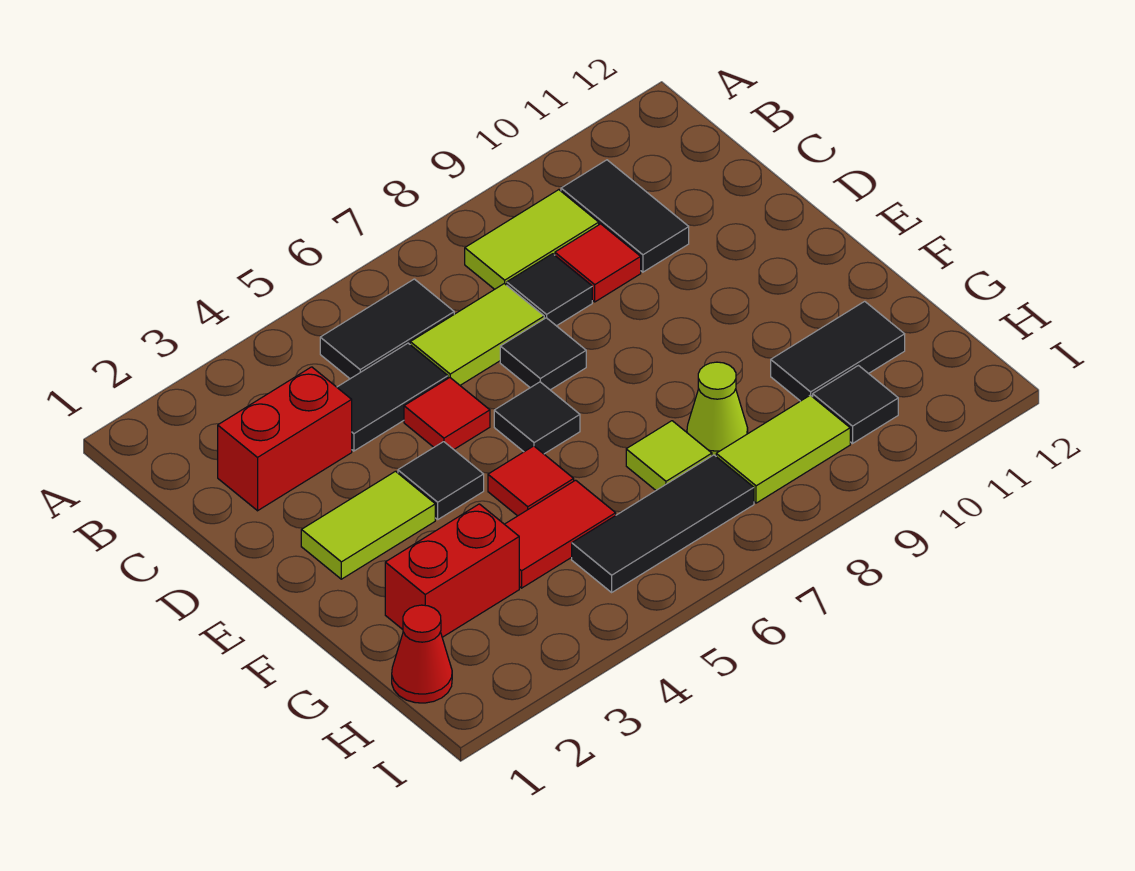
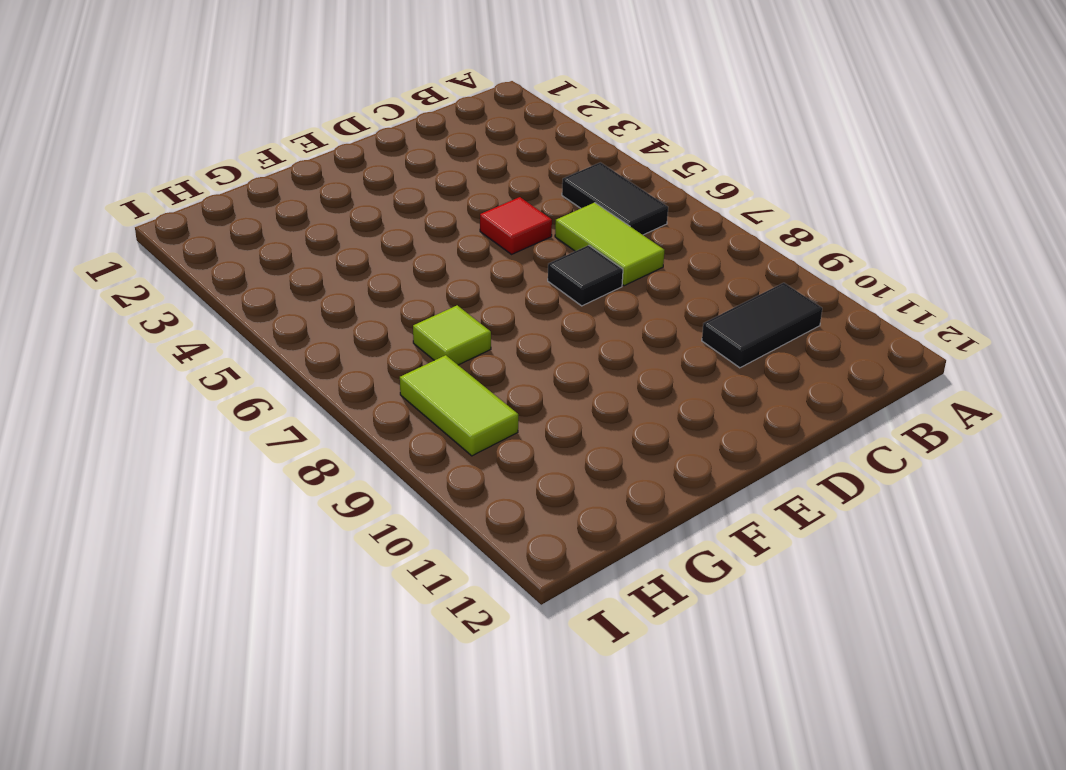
none -> lime 1x2 tile [465,190,599,289]
none -> red 1x2 brick [218,367,352,511]
none -> black 1x2 tile [337,343,448,451]

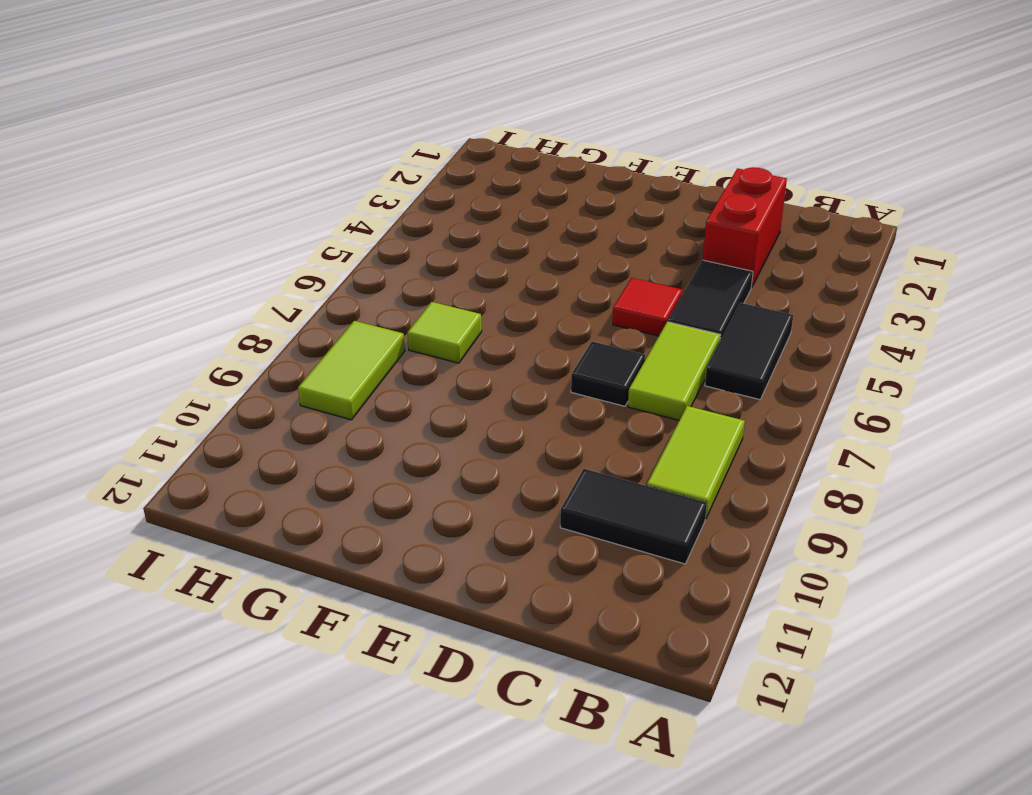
none -> black 1x1 tile [507,254,592,326]
none -> red 1x1 tile [555,224,641,302]
none -> lime 1x2 tile [301,471,435,579]

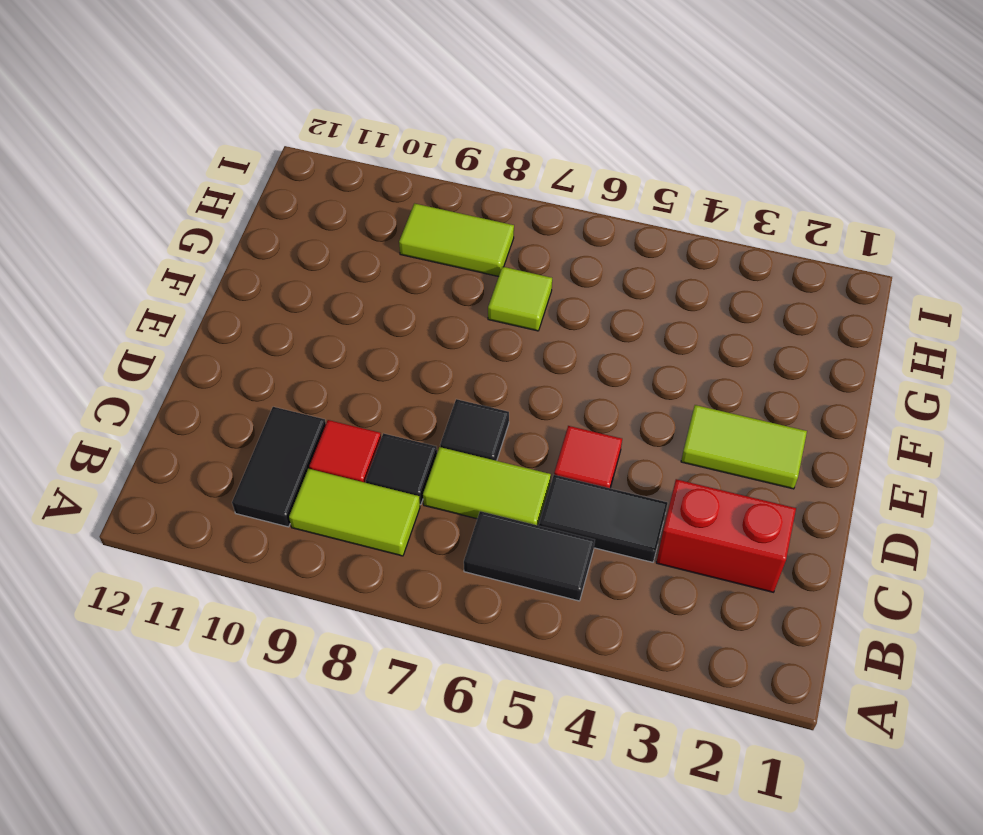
none -> black 1x1 tile [398,442,484,519]
none -> black 1x1 tile [494,382,580,454]
none -> red 1x1 tile [488,446,574,516]

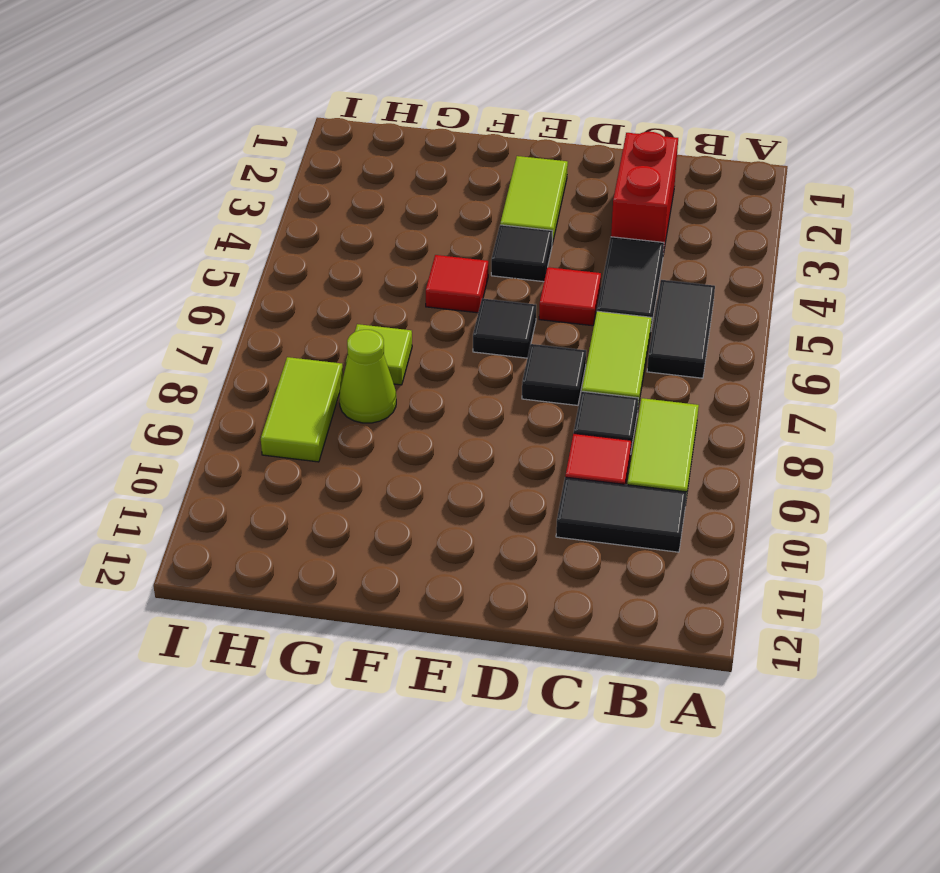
none -> red 1x2 brick [385,504,519,637]
none -> red 1x2 tile [505,480,616,588]
none -> black 1x2 tile [771,301,905,401]

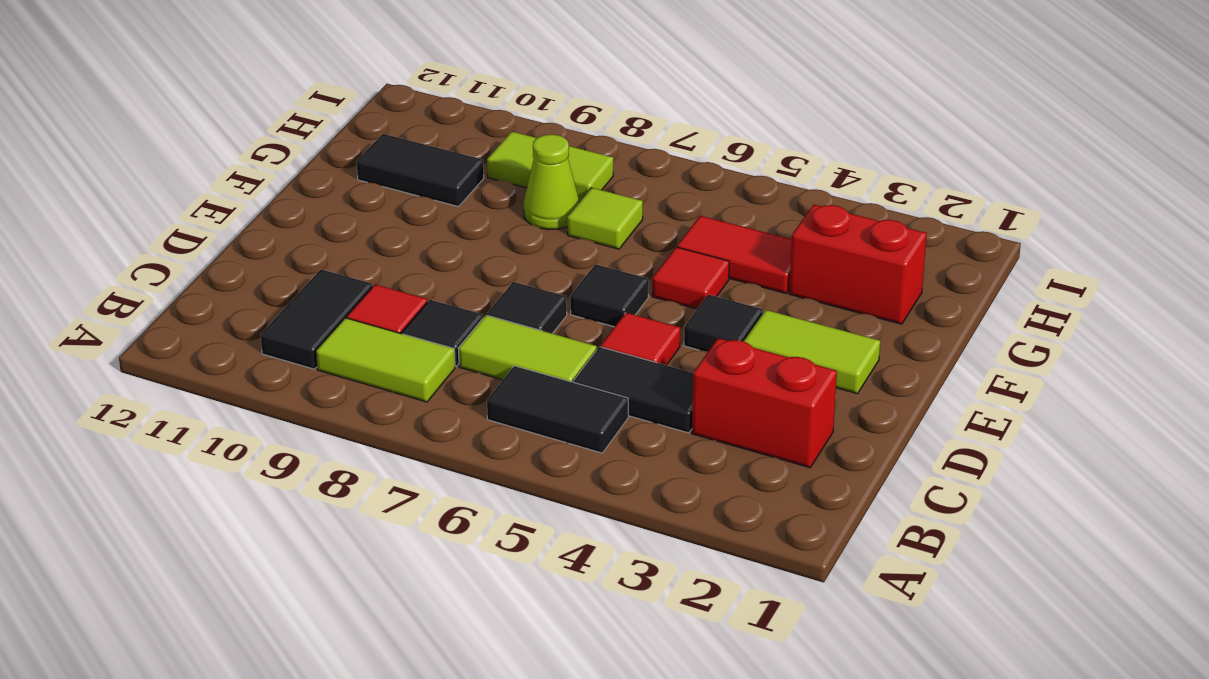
none -> red 1x1 cone [392,605,452,703]
none -> black 1x3 tile [572,455,754,592]
none -> black 1x1 tile [813,366,898,443]

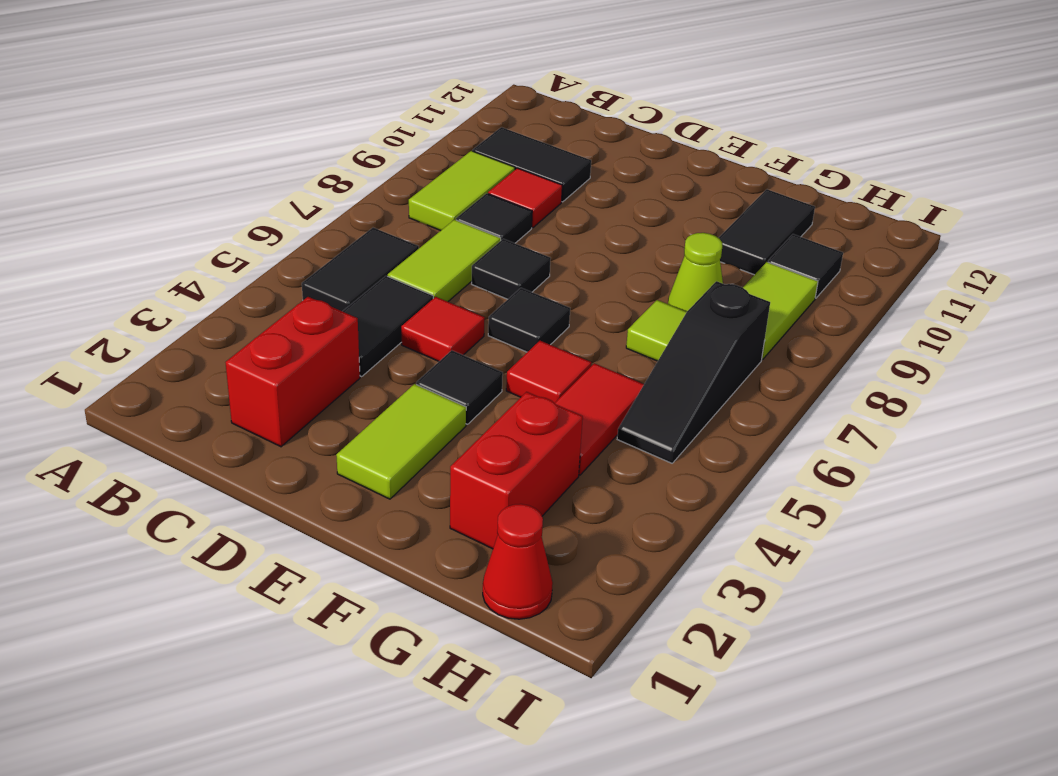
black 1x3 slope [617,281,770,463] -> black 1x3 tile [572,455,754,592]

